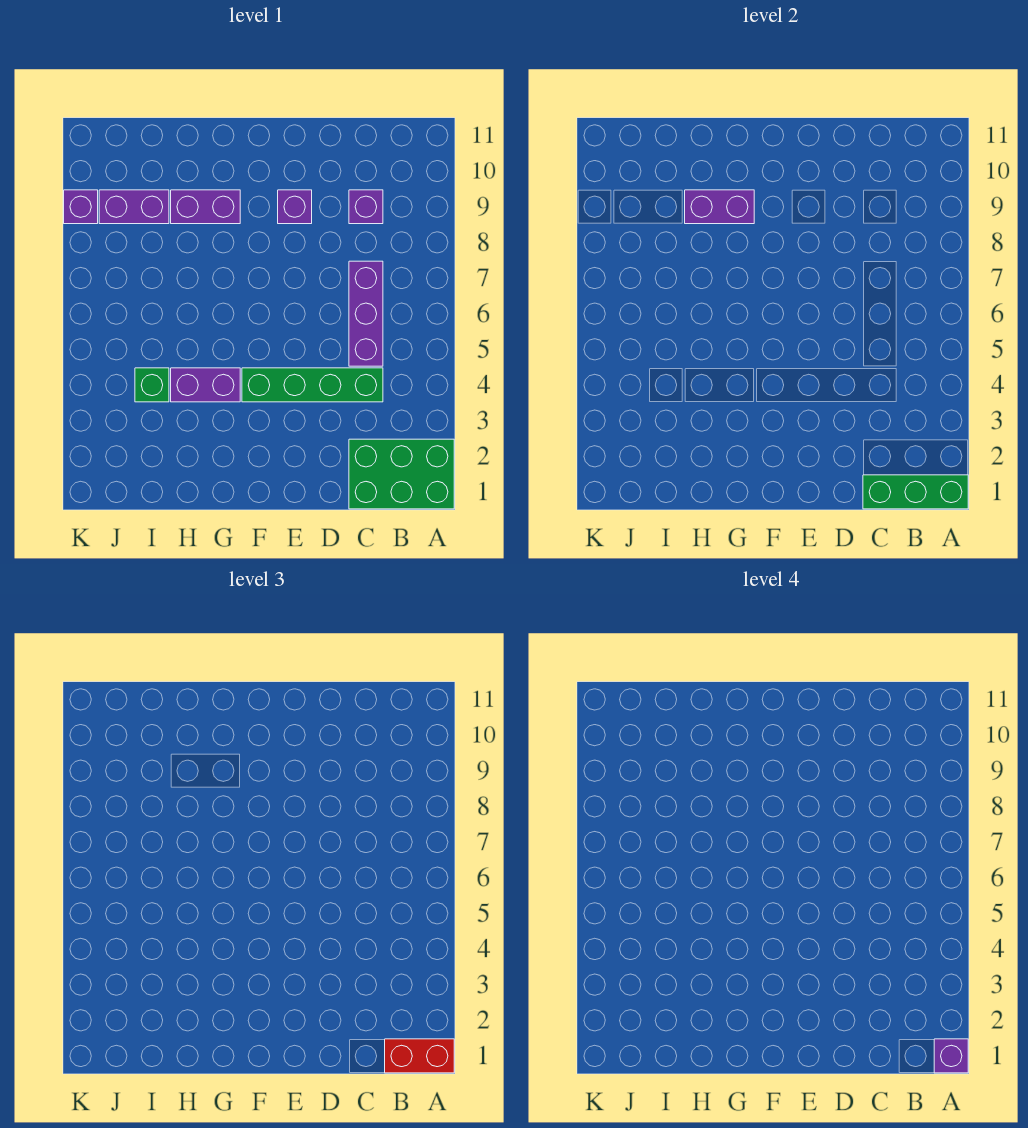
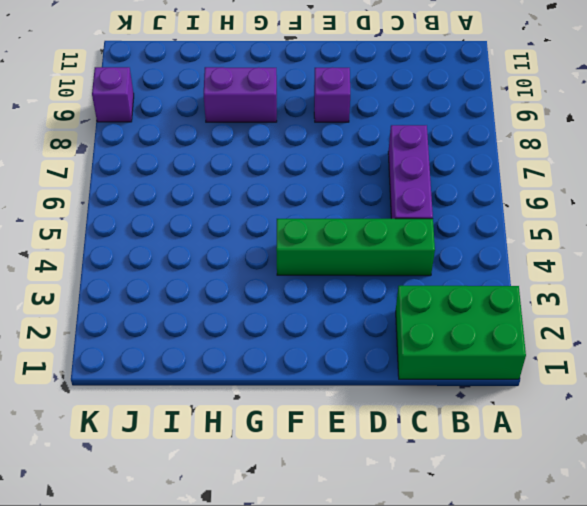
none -> purple 1x1 brick [349,190,383,224]
none -> purple 1x2 brick [171,368,240,402]
none -> green 1x1 brick [135,368,169,402]

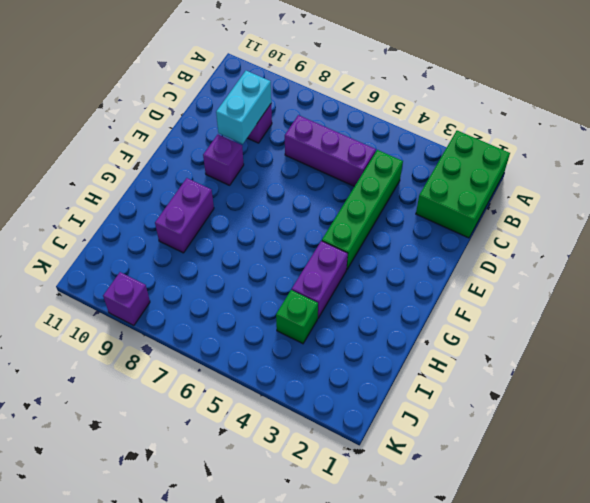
cyan 1x2 brick [216,71,271,144] -> none
none -> purple 1x2 brick [99,190,169,224]
none -> green 1x3 brick [863,475,968,509]
none -> purple 1x2 brick [685,190,754,224]

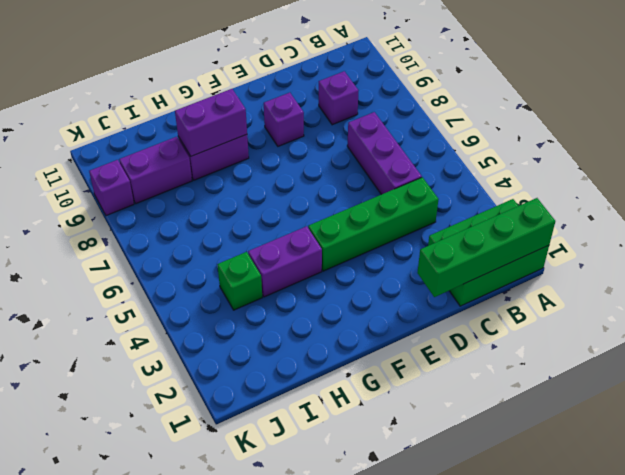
green 1x4 brick [417,198,555,297] -> green 1x3 brick [863,475,968,509]
none -> red 1x2 brick [385,1039,454,1073]
none -> purple 1x1 brick [934,1039,968,1073]

